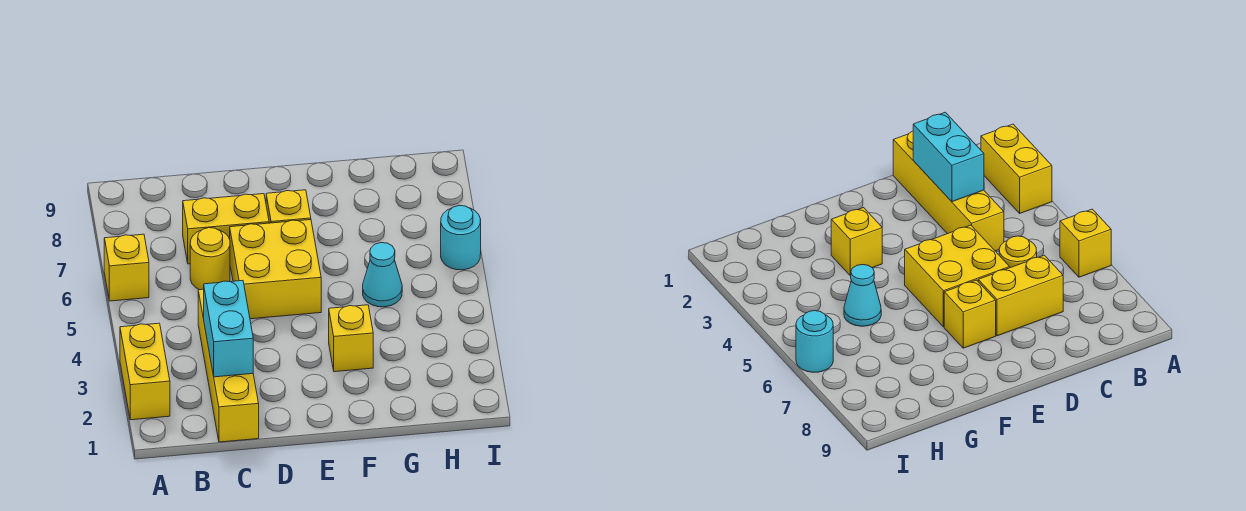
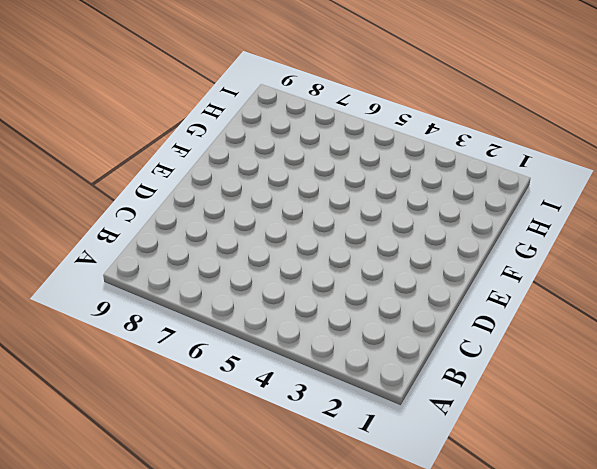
none -> yellow 1x2 brick [120,323,170,420]
none -> yellow 1x1 brick [104,234,149,301]

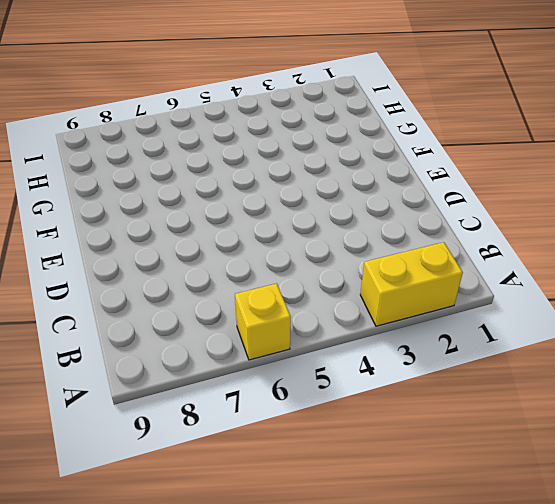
none -> yellow 1x4 brick [198,289,259,442]
none -> yellow 1x1 round brick [190,228,230,290]

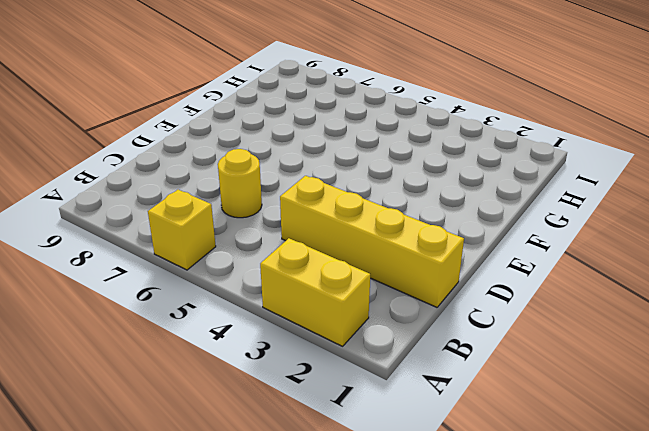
none -> yellow 1x2 brick [183,194,269,264]
none -> yellow 2x2 brick [230,220,321,319]

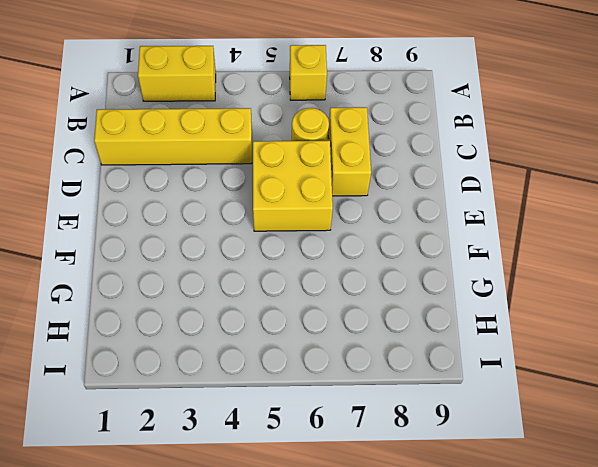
none -> yellow 1x1 brick [266,190,311,223]
none -> yellow 1x1 brick [329,305,373,372]

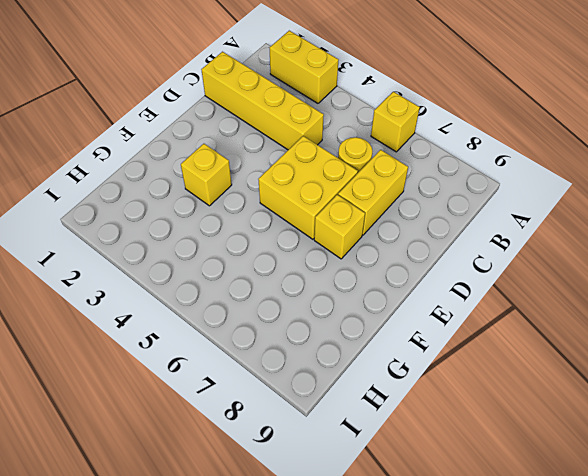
none -> cyan 1x1 cone [363,243,402,307]
none -> cyan 1x1 round brick [441,205,481,270]

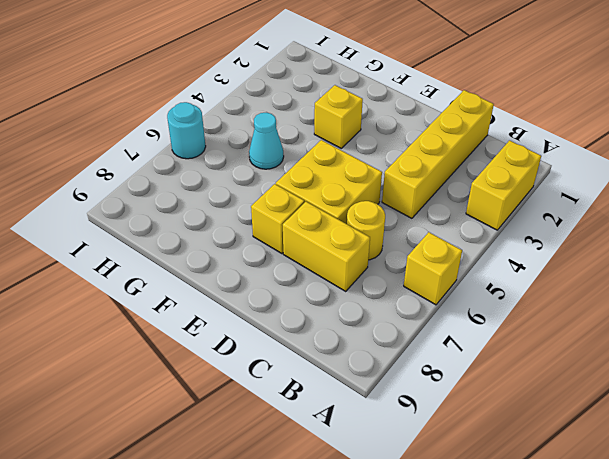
none -> cyan 1x2 brick [204,281,253,377]

